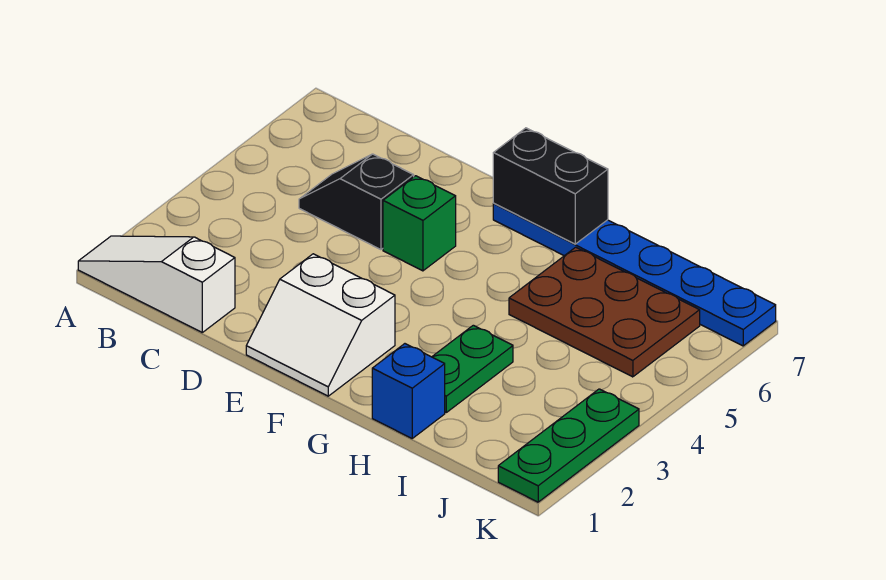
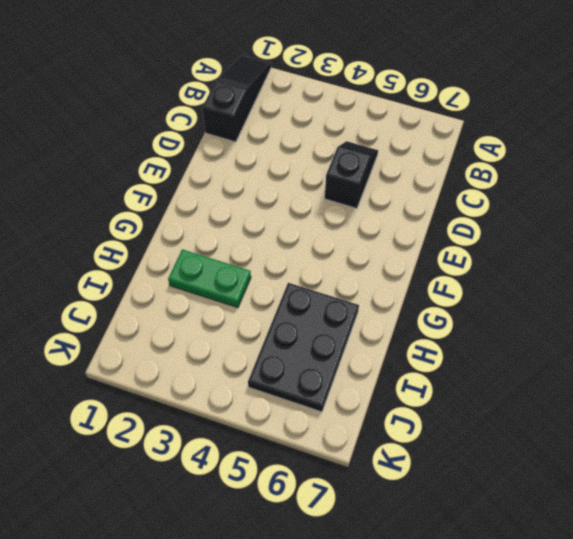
black 1x3 slope [202,55,271,142] -> white 1x3 slope [78,236,235,332]
black 2x3 plate [248,283,359,412] -> brown 2x3 plate [509,247,700,377]
none -> white 2x2 slope [246,254,395,396]
none -> green 1x1 brick [383,176,456,271]

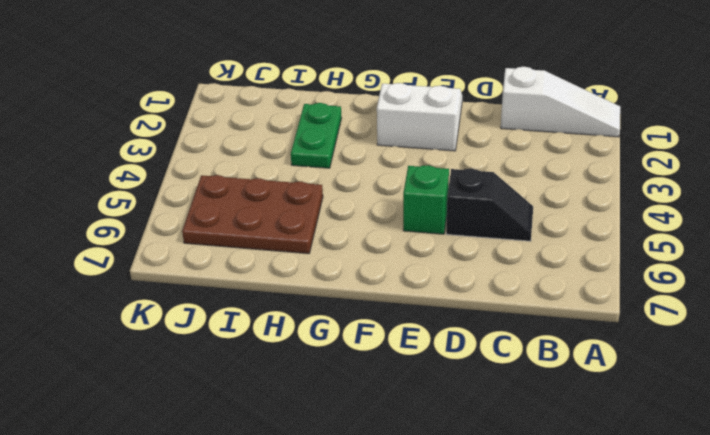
none -> blue 1x6 plate [493,204,776,346]
none -> blue 1x1 brick [372,344,445,438]

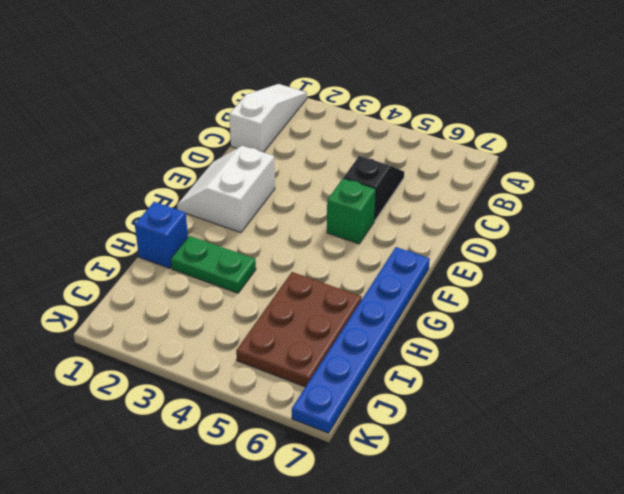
none -> green 1x3 plate [498,389,639,502]
none -> black 1x2 brick [493,128,608,244]

